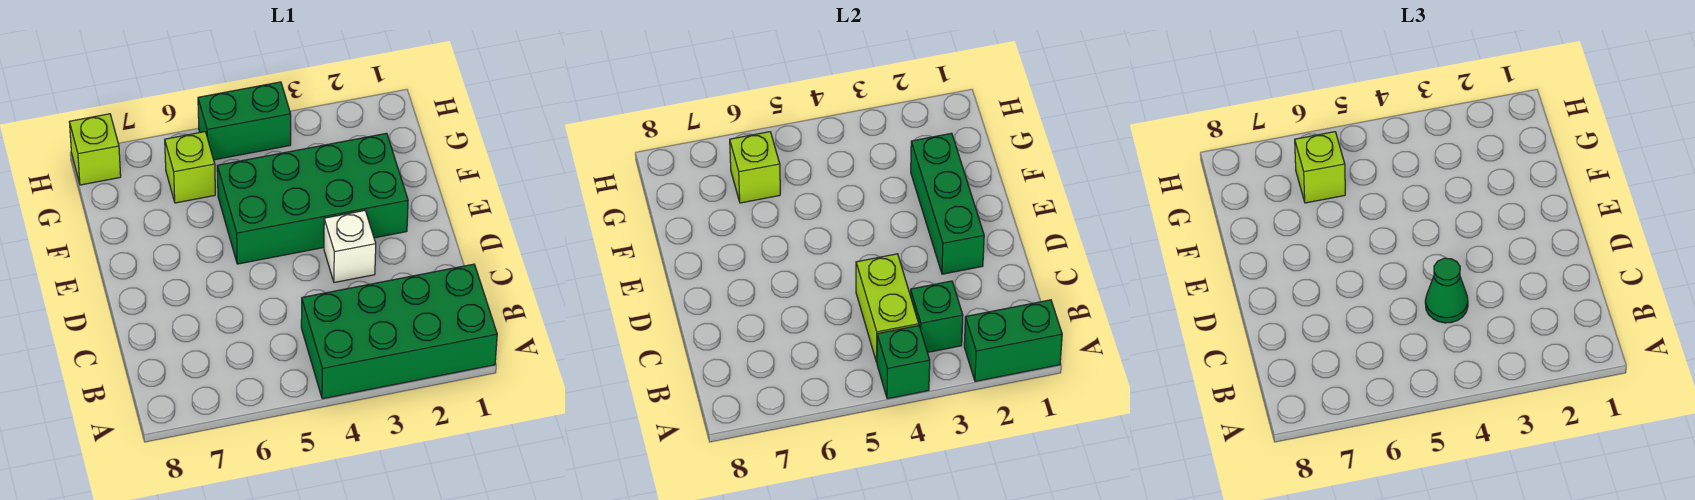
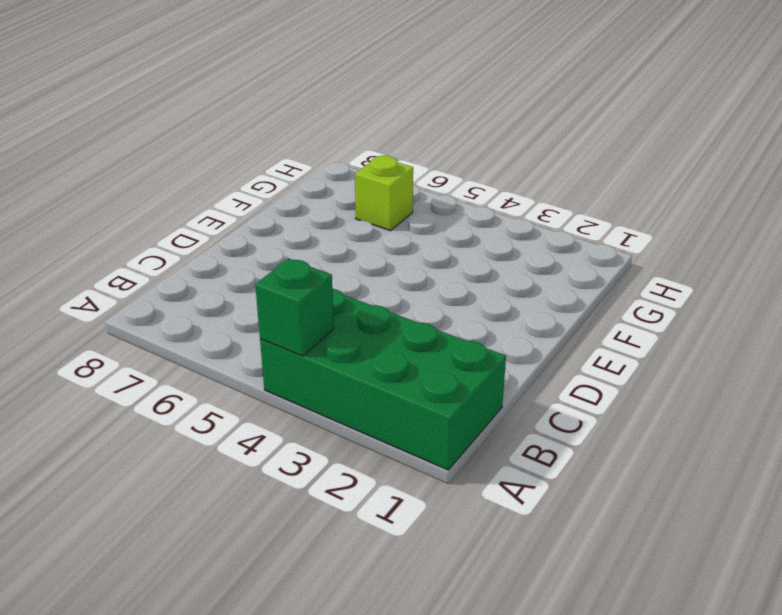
none -> white 1x1 brick [324,210,376,283]
none -> green 2x4 brick [217,133,408,264]
none -> green 1x2 brick [198,82,291,160]

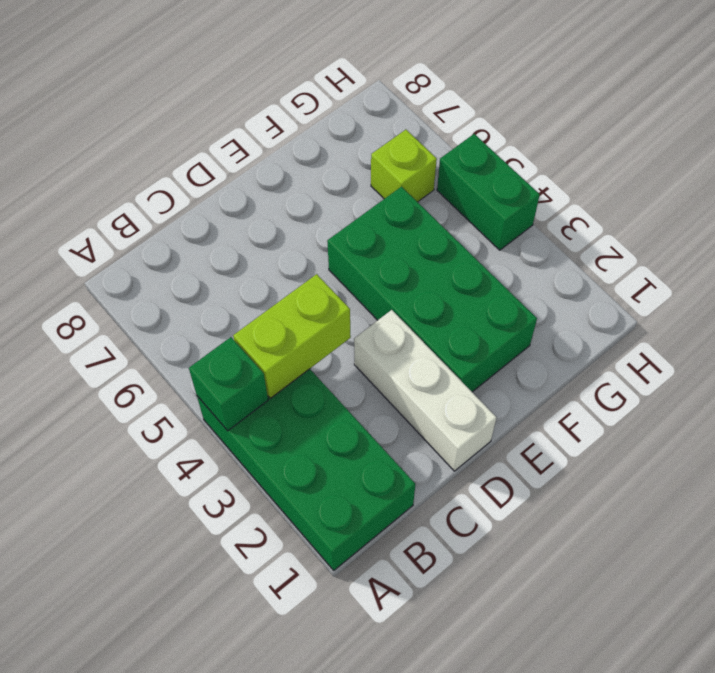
white 1x3 brick [354,310,497,471] -> white 1x1 brick [324,210,376,283]
none -> lime 1x1 brick [70,114,121,185]
none -> green 1x2 brick [964,300,1062,381]
none -> green 1x1 brick [910,281,963,352]

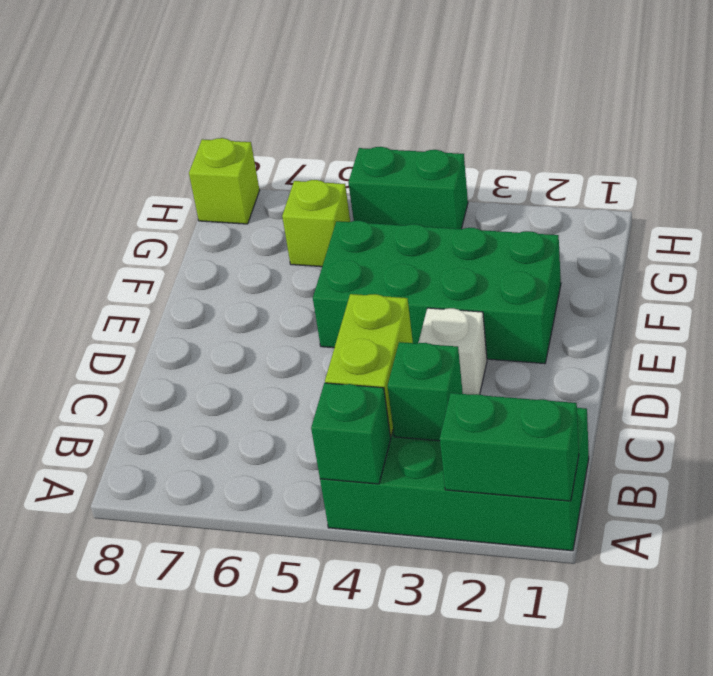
none -> green 1x3 brick [911,133,984,274]
none -> lime 1x1 brick [730,132,780,203]
none -> green 1x1 cone [1425,258,1468,323]

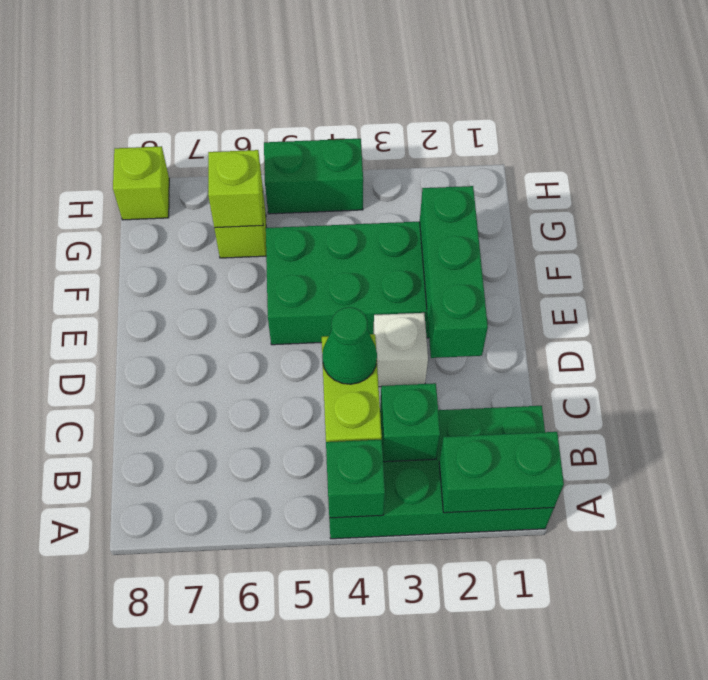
none -> lime 1x1 brick [1295,132,1345,203]

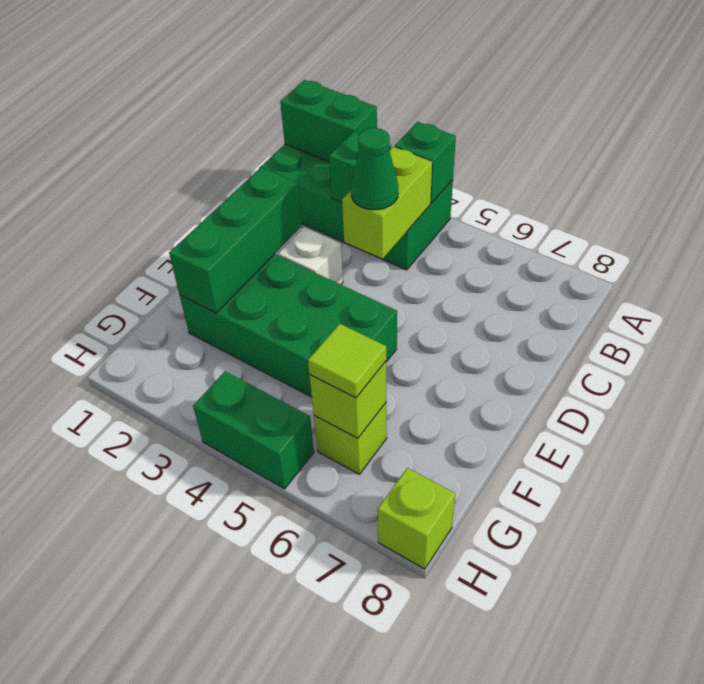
lime 1x1 tile [308,324,386,398] -> lime 1x1 brick [1295,132,1345,203]

